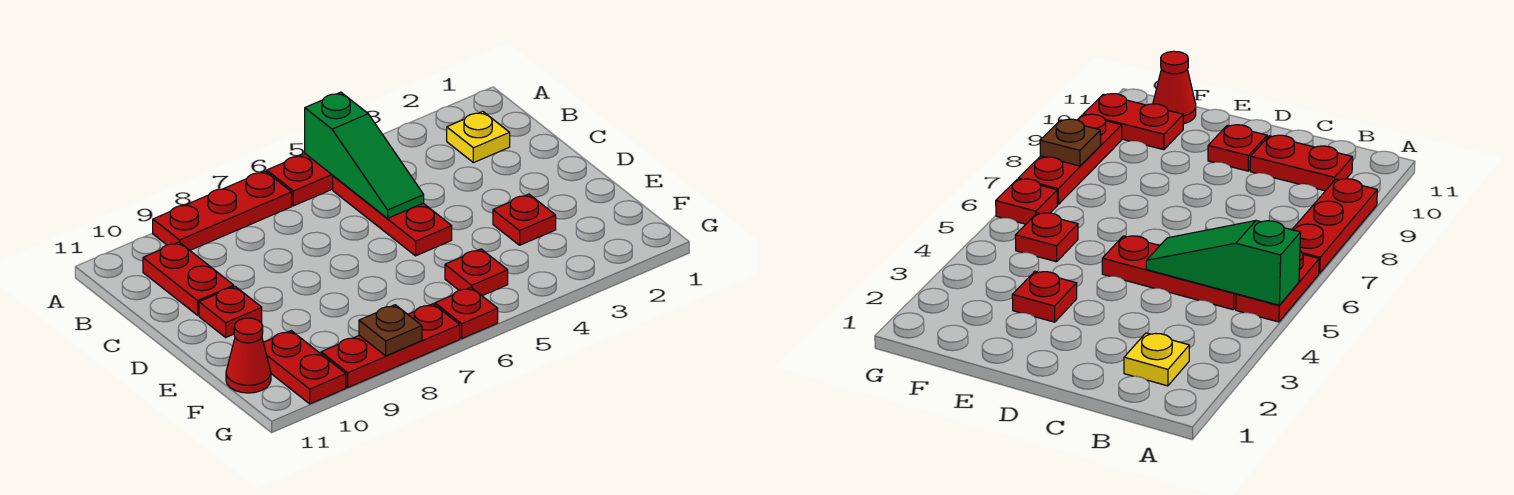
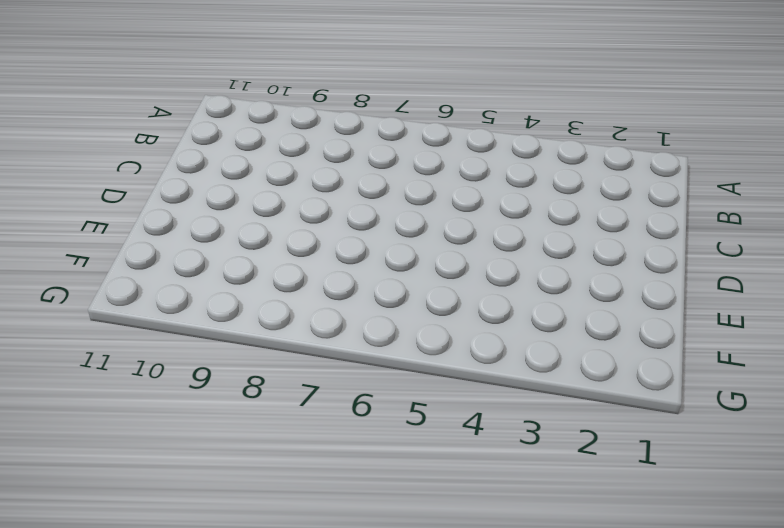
none -> red 1x2 plate [267,154,333,206]
none -> red 1x3 plate [153,171,292,250]
none -> yellow 1x1 plate [447,111,510,163]

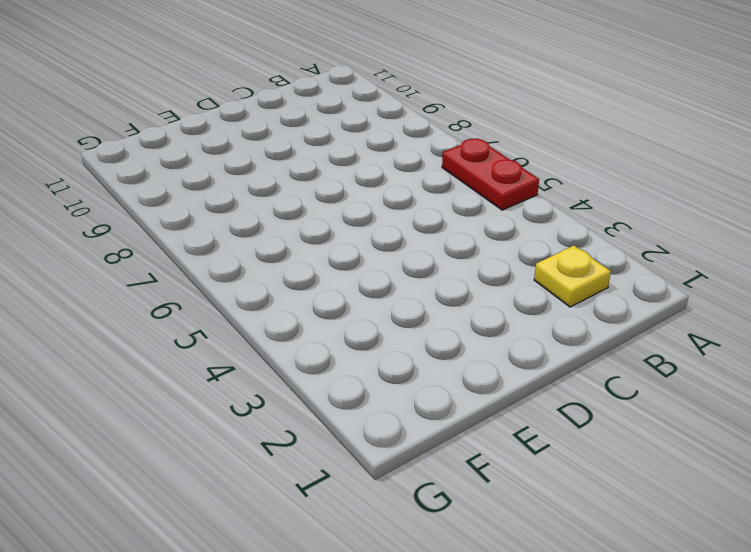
none -> red 1x3 plate [153,171,292,250]
none -> red 1x3 plate [333,176,452,256]
none -> red 1x2 plate [143,242,234,315]

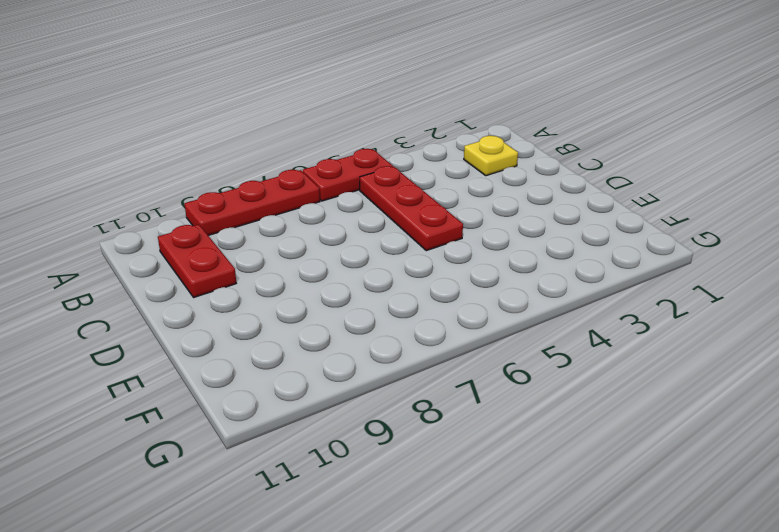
none -> red 1x1 plate [199,286,262,337]
none -> red 1x1 plate [493,194,556,245]
none -> red 1x1 plate [445,249,508,296]

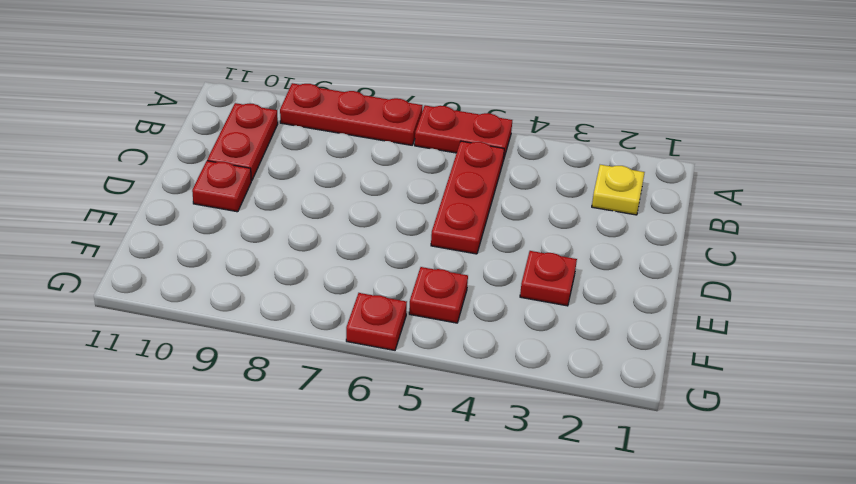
none -> red 1x2 plate [263,331,346,404]
none -> red 1x1 cone [226,318,271,393]
none -> red 1x3 plate [321,304,460,387]

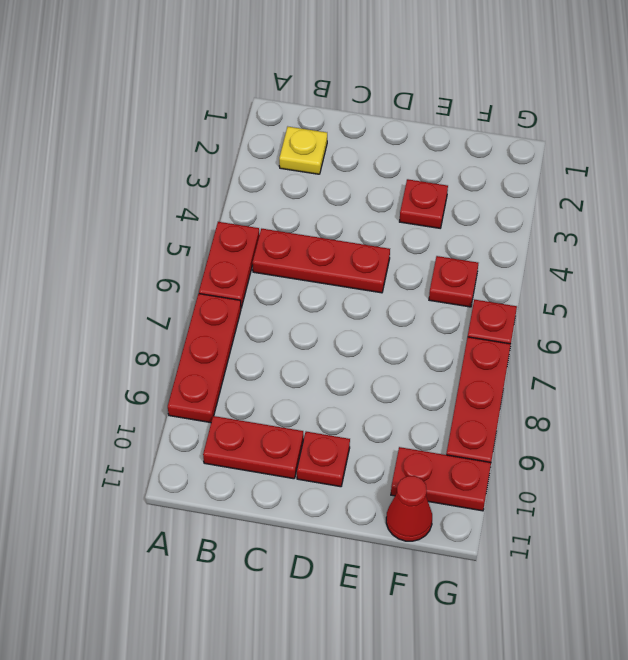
none -> green 1x3 slope [305,92,424,218]
none -> brown 1x1 plate [359,305,422,356]

